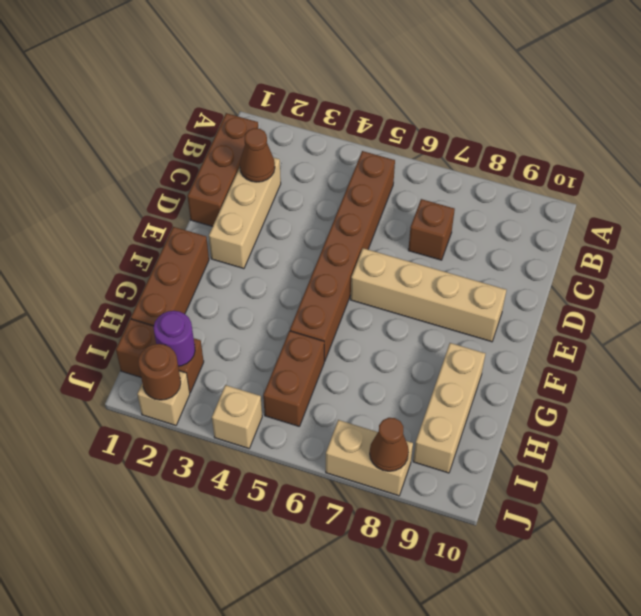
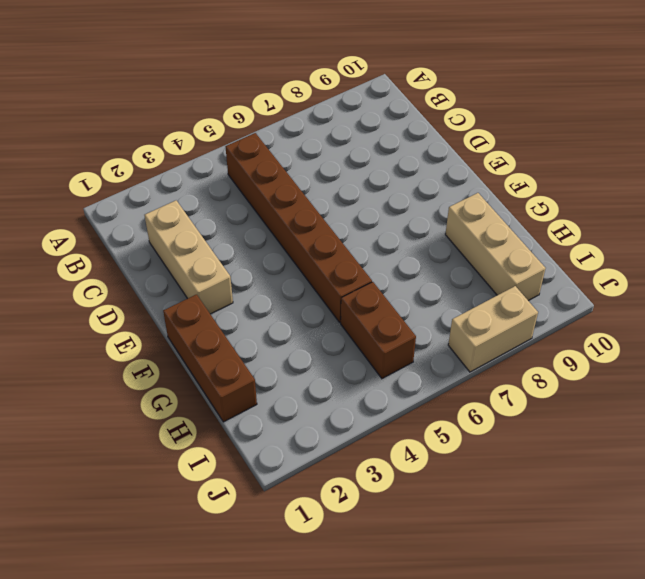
none -> brown 1x3 brick [187,113,258,227]
none -> brown 1x1 brick [408,199,455,260]
none -> tan 1x4 brick [351,248,506,342]

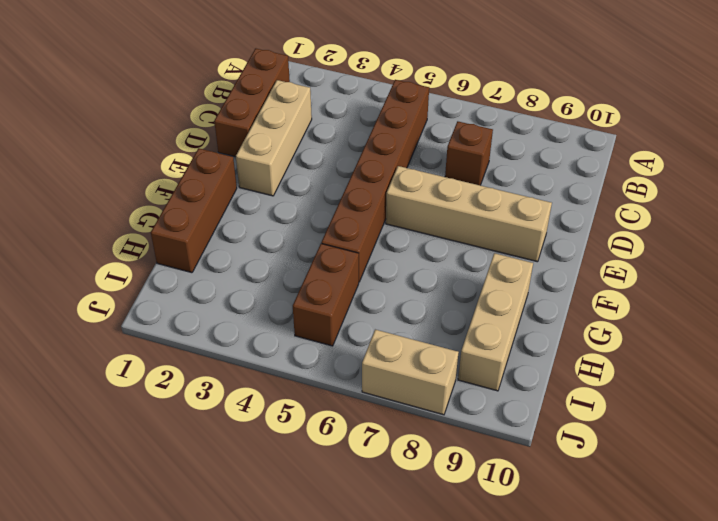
none -> brown 1x2 brick [116,319,204,392]
none -> tan 1x1 brick [137,371,190,425]
none -> tan 1x1 brick [212,385,262,448]

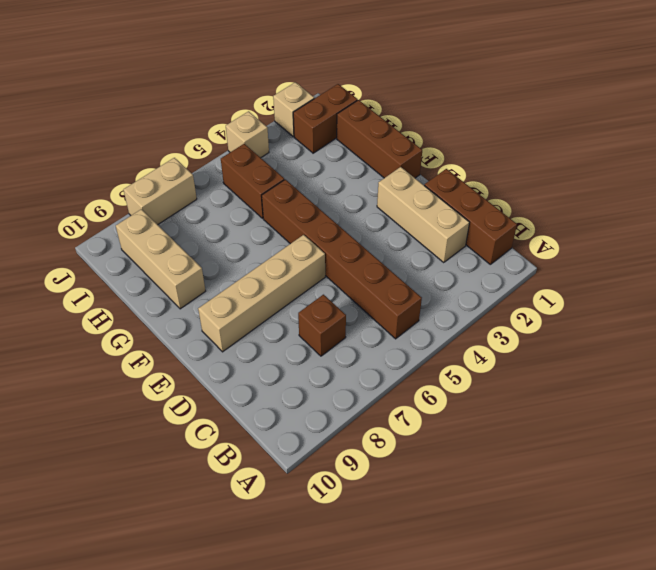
none -> brown 1x1 cone [240,128,275,182]
none -> purple 1x1 round brick [154,311,195,366]
none -> brown 1x1 round brick [138,344,181,400]

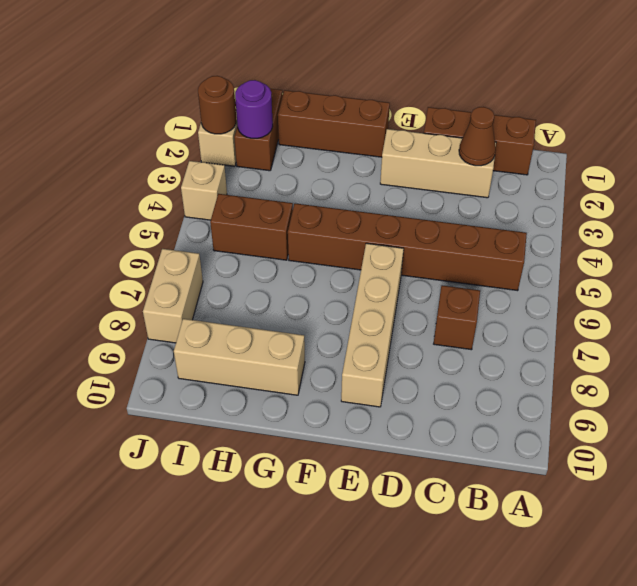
none -> brown 1x1 cone [370,418,409,471]

